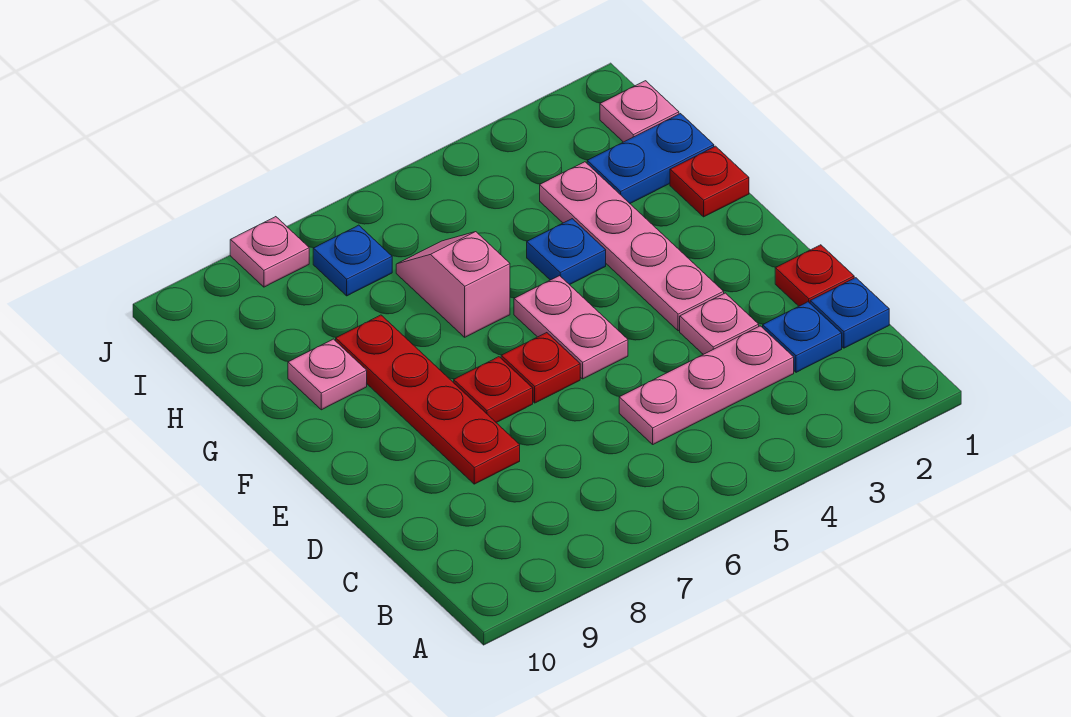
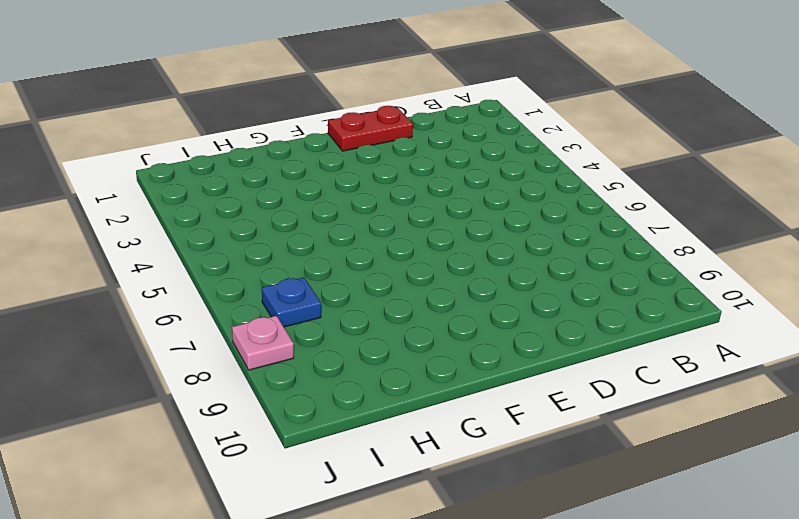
red 1x2 plate [328,106,413,151] -> red 1x1 plate [775,245,854,306]
none -> blue 1x1 plate [810,278,889,348]
none -> blue 1x1 plate [763,302,842,372]
none -> pink 1x3 plate [619,326,794,444]

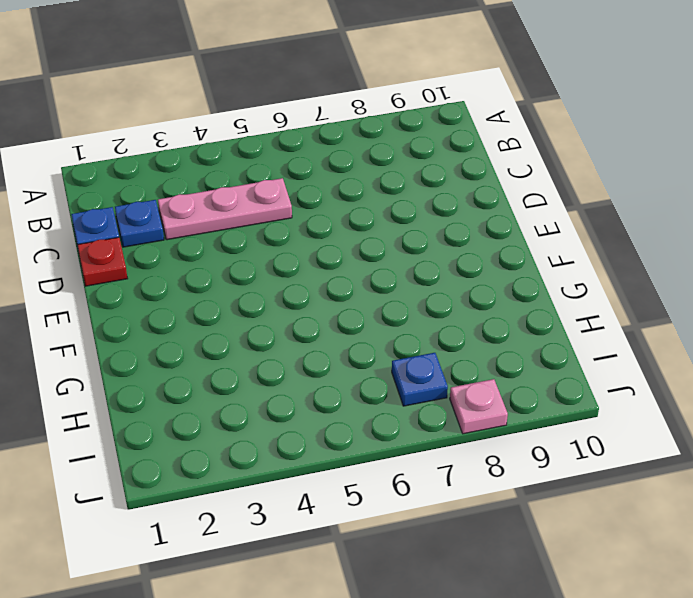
none -> pink 1x1 plate [680,293,759,354]
none -> red 1x4 plate [336,315,520,484]
none -> pink 1x4 plate [540,162,724,331]

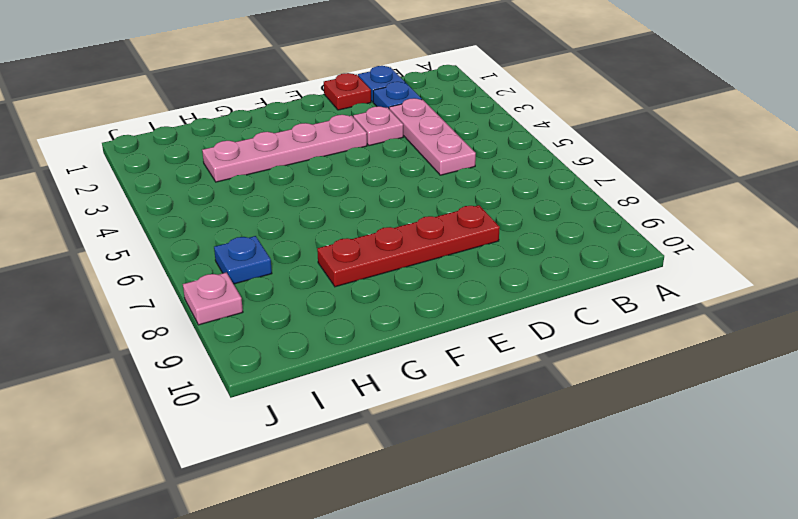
none -> pink 1x2 plate [514,276,628,379]
none -> red 1x1 plate [501,333,580,403]
none -> red 1x1 plate [454,357,533,423]

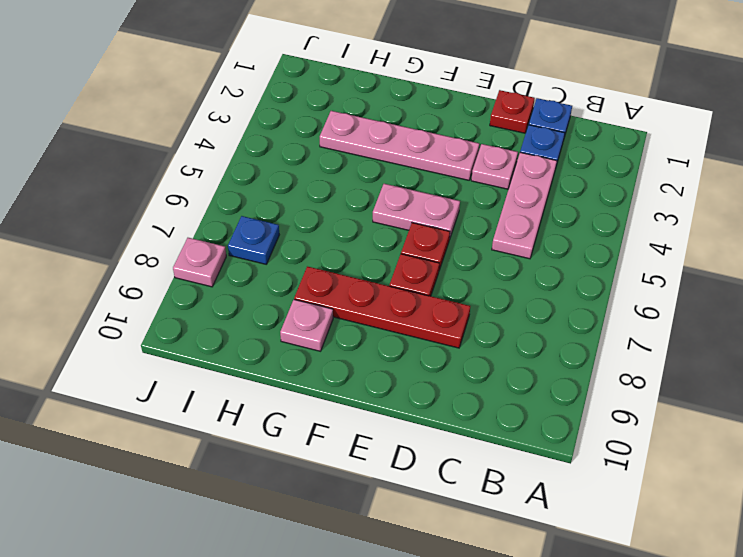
none -> red 1x1 plate [670,146,749,217]
none -> blue 1x1 plate [527,219,606,285]
none -> pink 1x2 slope [396,232,510,337]

